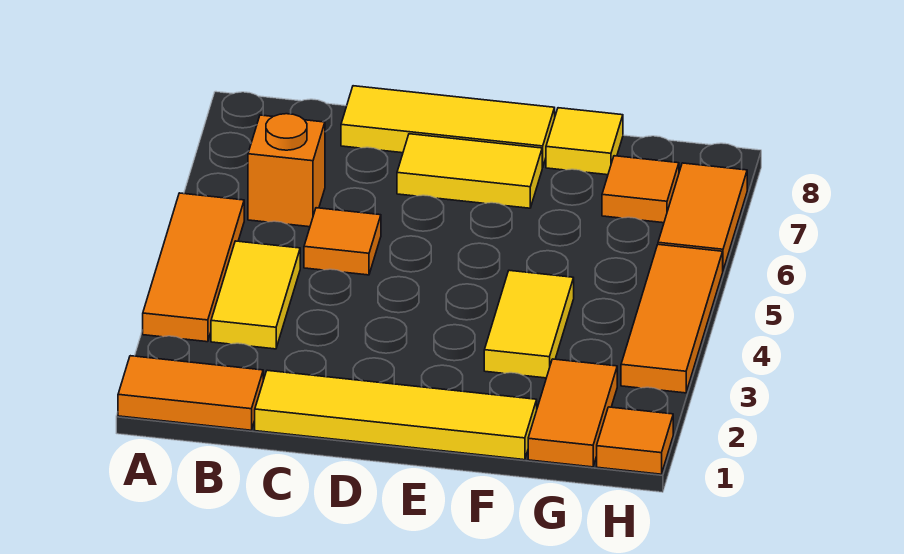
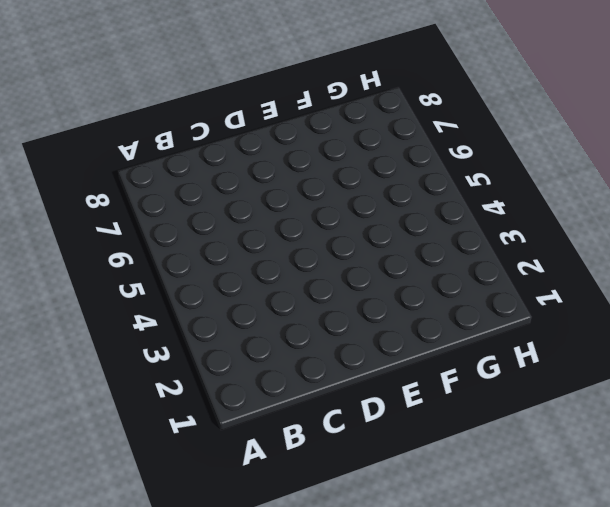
none -> orange 1x2 tile [118,356,263,430]
none -> orange 1x3 tile [143,193,244,342]
none -> yellow 1x2 tile [211,241,300,349]

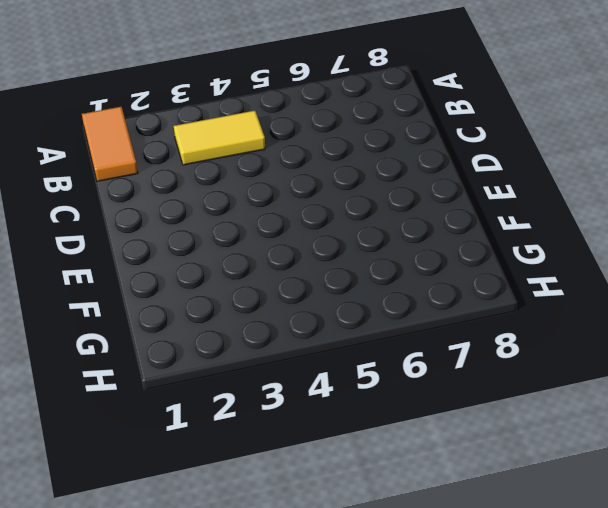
none -> orange 1x3 tile [143,193,244,342]
none -> orange 1x1 brick [248,114,325,227]
none -> yellow 1x4 tile [255,370,537,460]

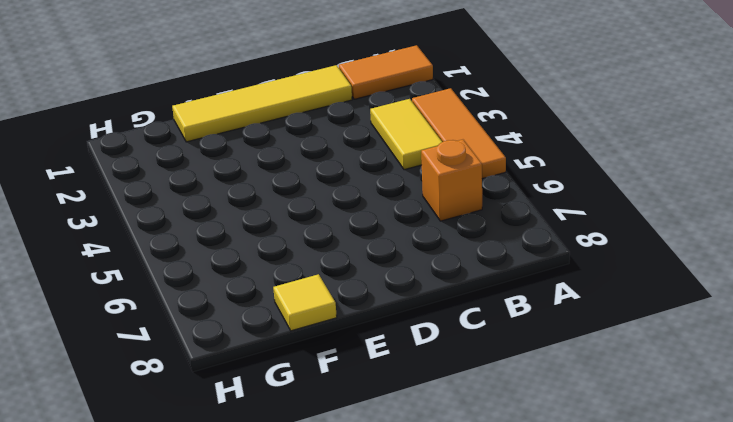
none -> orange 1x1 tile [304,208,381,275]
none -> yellow 1x3 tile [341,86,555,167]
none -> yellow 1x2 tile [397,134,543,208]

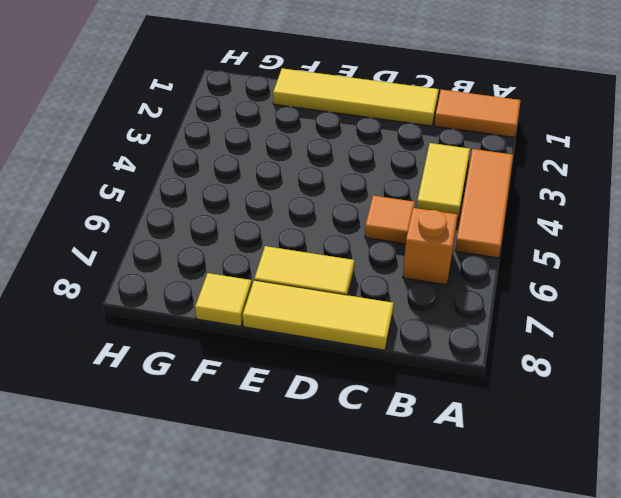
none -> yellow 1x2 tile [484,270,574,378]
none -> orange 1x2 tile [528,359,617,467]
none -> orange 1x1 tile [602,156,679,223]

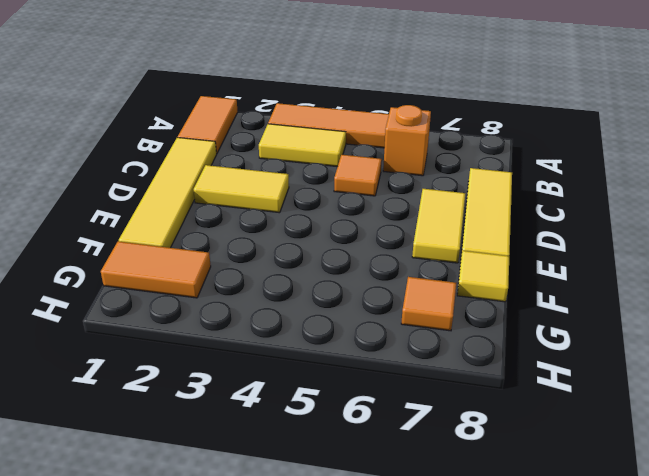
yellow 1x2 tile [194,165,289,213] -> yellow 1x2 tile moved to [484,270,574,378]
none -> orange 1x1 tile [597,407,673,474]
none -> orange 1x3 tile [621,244,723,393]
none -> orange 1x2 tile [658,163,747,270]

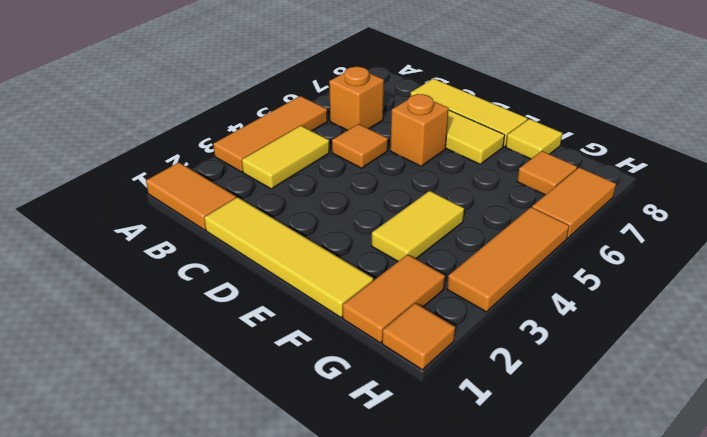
orange 1x1 brick [390,94,449,166] -> none

